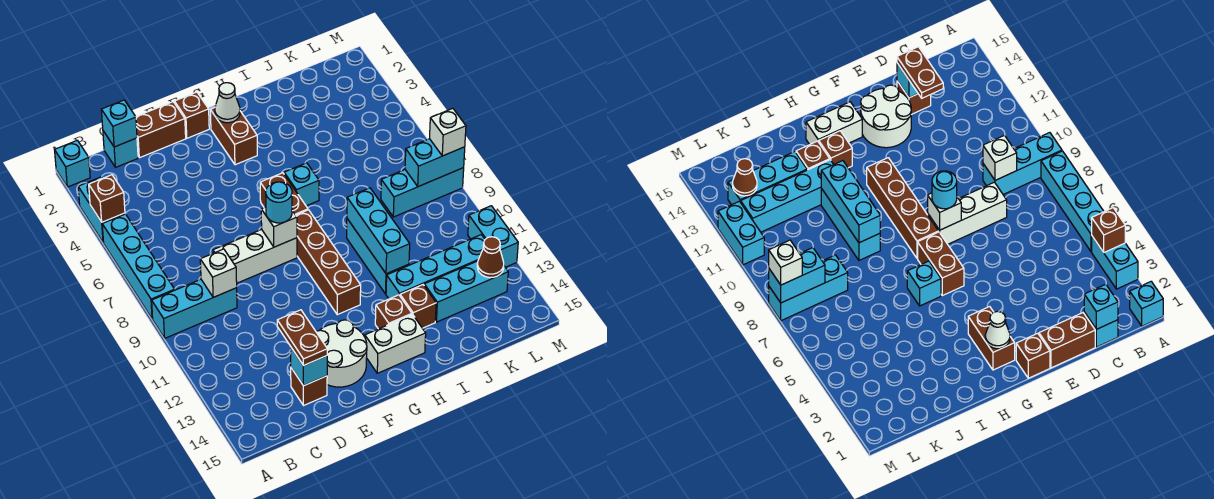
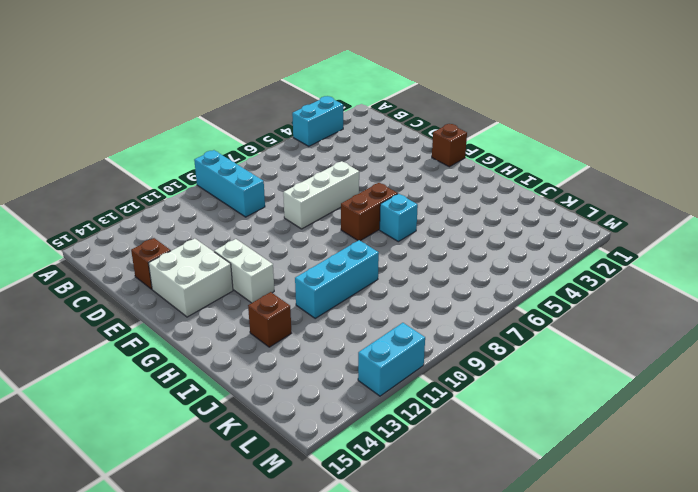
white 1x3 brick [283,161,359,229] -> white 1x3 brick turned to [213,230,297,283]
white 2x2 brick [149,239,233,317] -> white 2x2 round brick [316,320,367,387]
white 1x2 brick [214,239,274,303] -> white 1x2 brick moved to [365,314,426,373]
none -> cyan 1x1 brick [55,140,90,187]
none -> cyan 1x4 brick [102,214,175,319]
none -> cyan 1x1 brick [103,131,138,167]
none -> brown 1x2 brick [136,102,186,158]

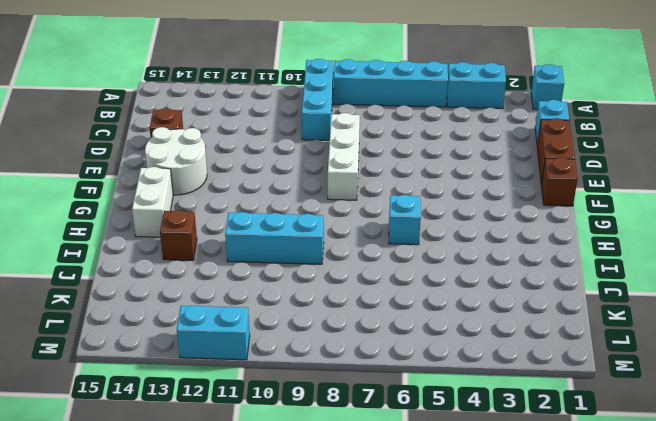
none -> brown 1x2 brick [210,108,257,165]
none -> brown 1x2 brick [260,173,308,215]
none -> brown 1x4 brick [296,210,361,315]
none -> brown 1x1 brick [375,295,412,329]

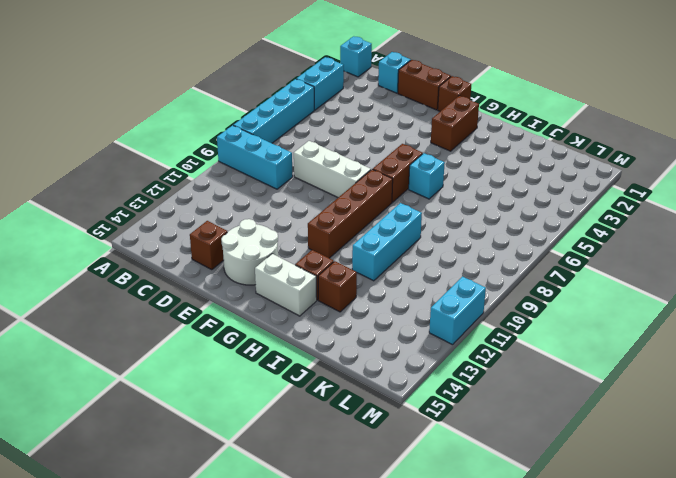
none -> cyan 1x4 brick [386,235,485,299]
none -> cyan 1x3 brick [424,261,508,322]
none -> cyan 1x3 brick [381,168,464,217]
none -> brown 1x1 brick [89,175,125,222]

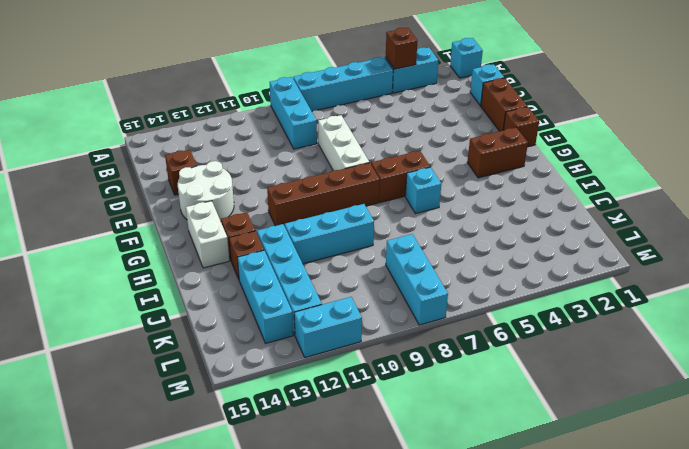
none -> cyan 1x1 brick [101,100,137,147]
none -> white 1x1 brick [200,249,237,297]
none -> cyan 1x1 brick [291,348,327,386]
none -> white 1x1 brick [261,207,297,247]

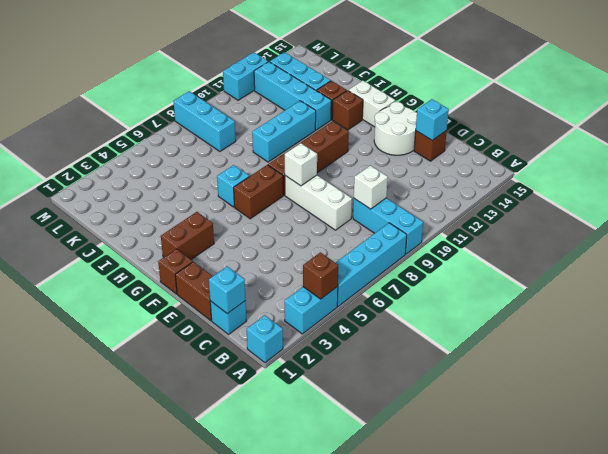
none -> white 1x1 cone [215,83,240,123]
none -> cyan 1x3 brick [347,188,410,274]
none -> cyan 1x2 brick [405,139,465,187]
none -> brown 1x1 cone [477,237,504,278]

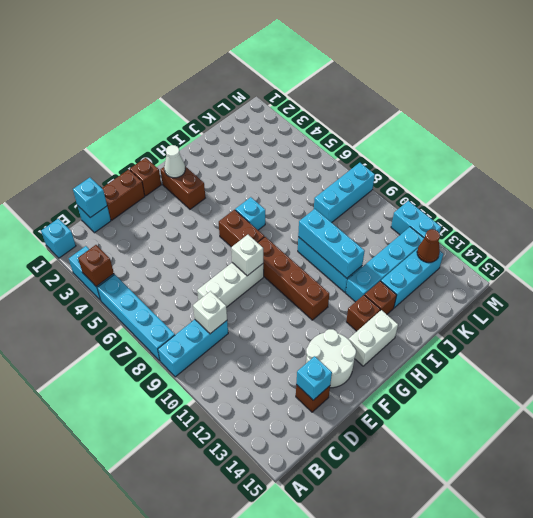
none -> cyan 1x2 brick [405,139,465,187]
none -> brown 1x2 plate [277,310,327,366]
none -> cyan 1x1 round brick [266,182,292,223]
none -> white 1x1 brick [429,108,466,156]

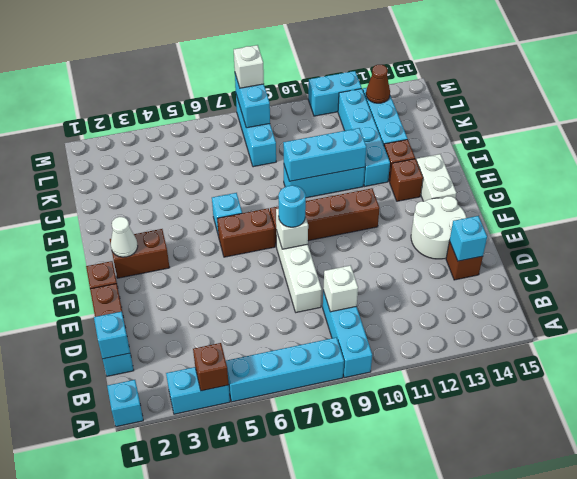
none -> brown 1x2 plate [277,310,327,366]

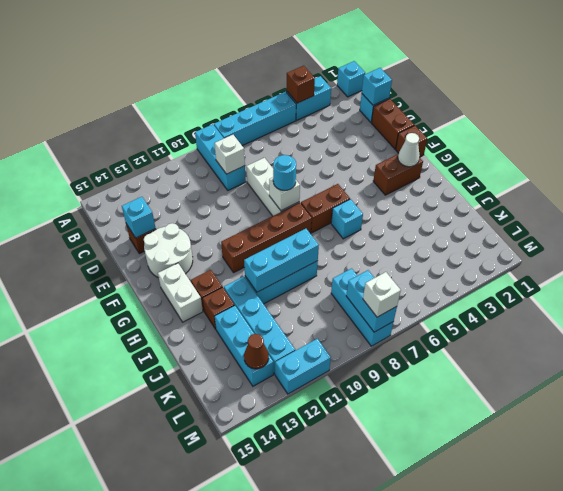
none -> brown 1x2 plate [277,310,327,366]

